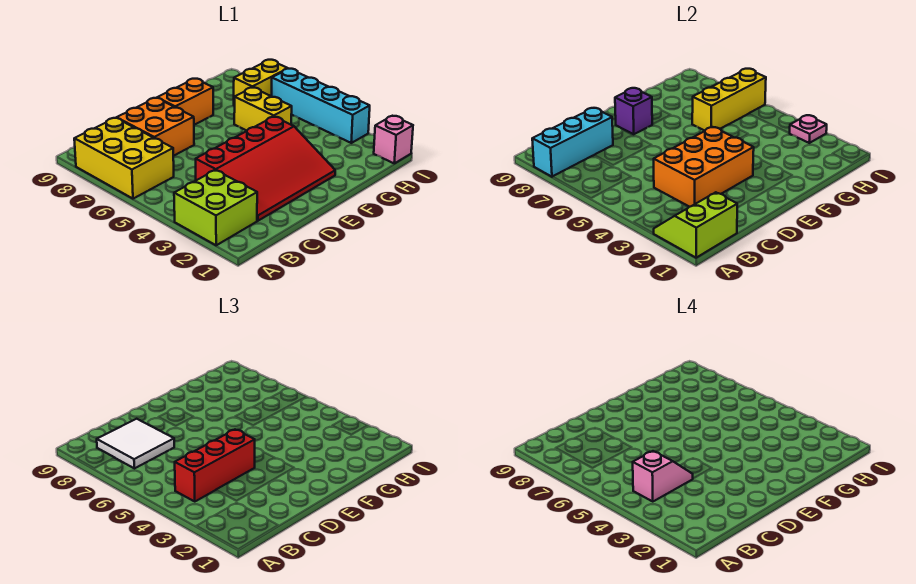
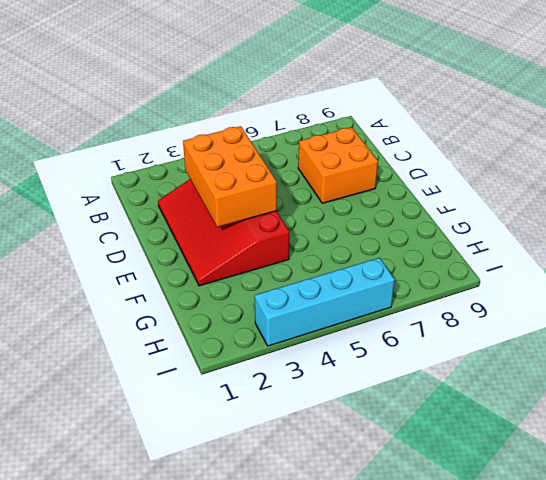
none -> lime 2x2 brick [174,170,257,245]
none -> yellow 2x3 brick [74,118,174,199]
none -> orange 1x2 brick [157,79,213,125]

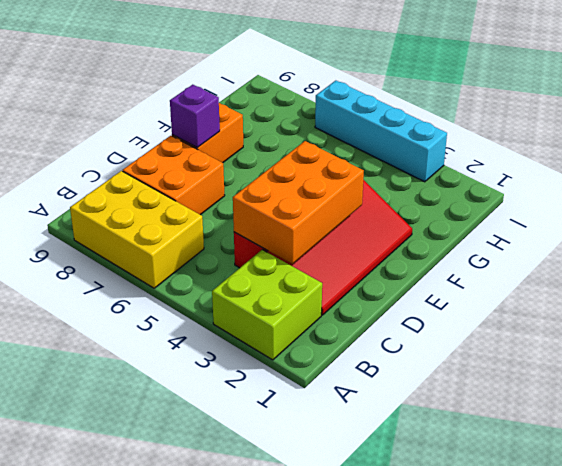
none -> yellow 1x2 brick [234,88,292,131]
none -> yellow 1x2 brick [234,60,288,106]
none -> pink 1x1 brick [374,116,413,163]

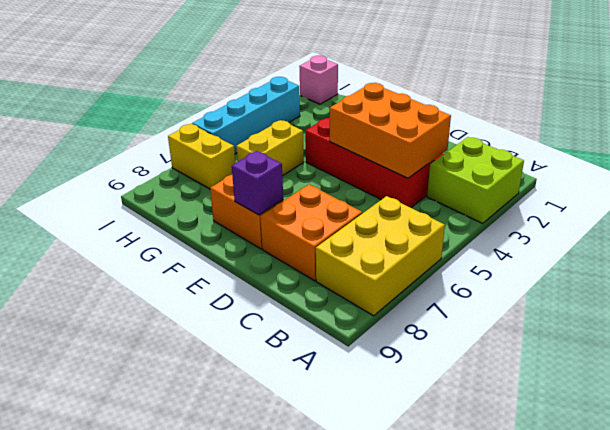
none -> lime 2x2 slope [653,192,737,258]
none -> cyan 1x3 brick [532,108,613,177]
none -> yellow 1x3 brick [692,69,766,131]

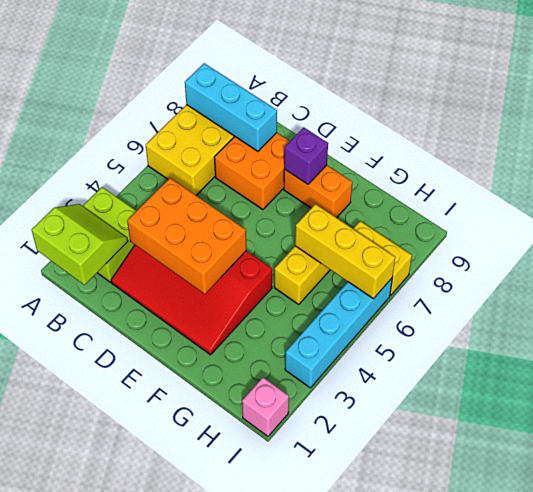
none -> pink 1x1 plate [790,115,827,143]
none -> red 1x3 brick [175,430,255,502]
none -> white 2x2 tile [97,419,174,468]

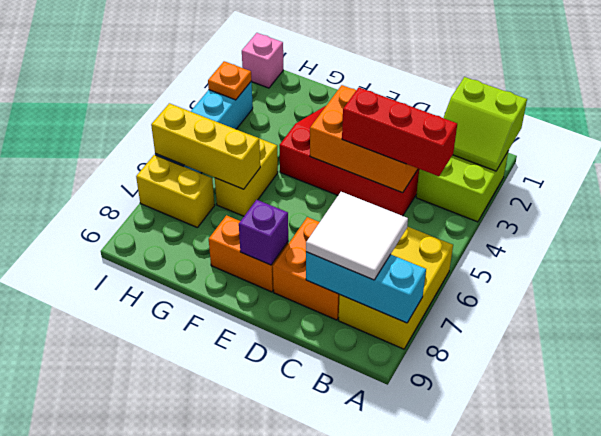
orange 1x1 plate [208,61,251,100] -> pink 1x1 plate [790,115,827,143]
none -> pink 1x2 slope [633,451,693,502]

